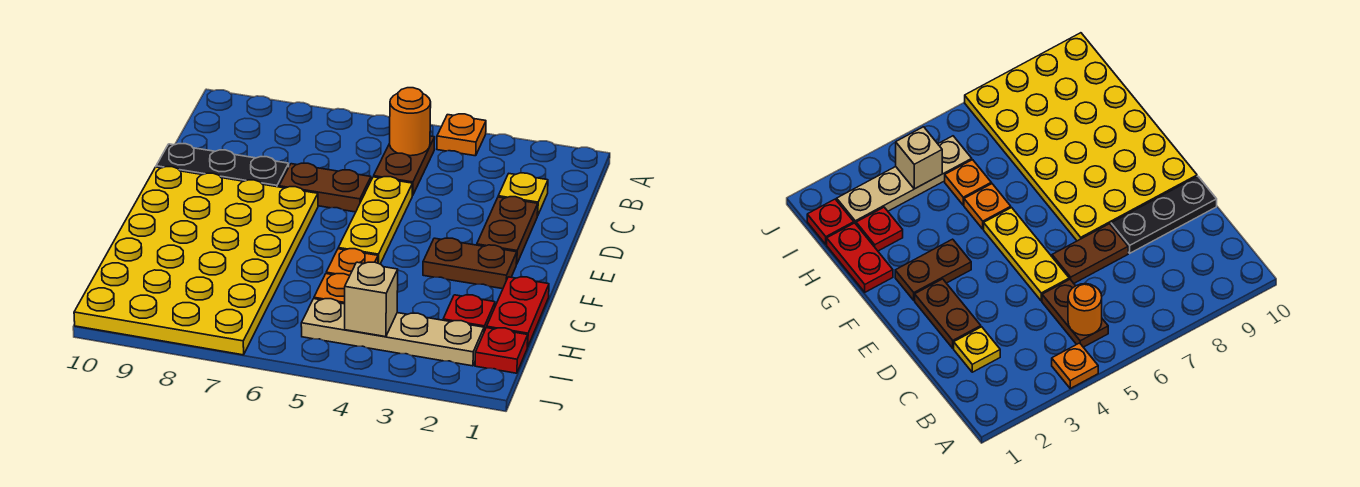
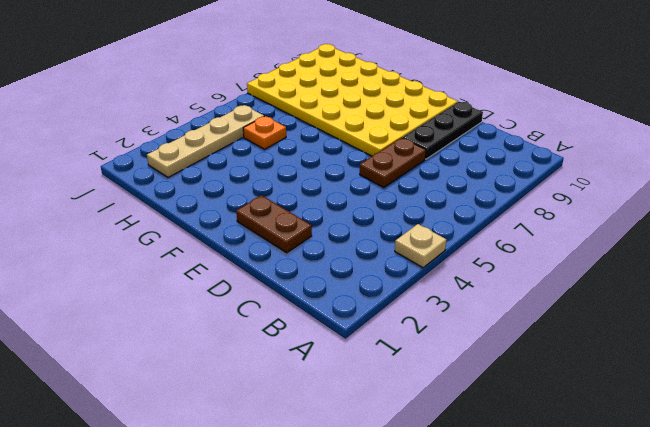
tan 1x1 plate [395,224,446,268] -> orange 1x1 plate [437,114,486,156]
none -> brown 1x2 plate [374,136,435,195]
none -> yellow 1x1 plate [498,173,548,216]
none -> yellow 1x3 plate [338,177,413,264]

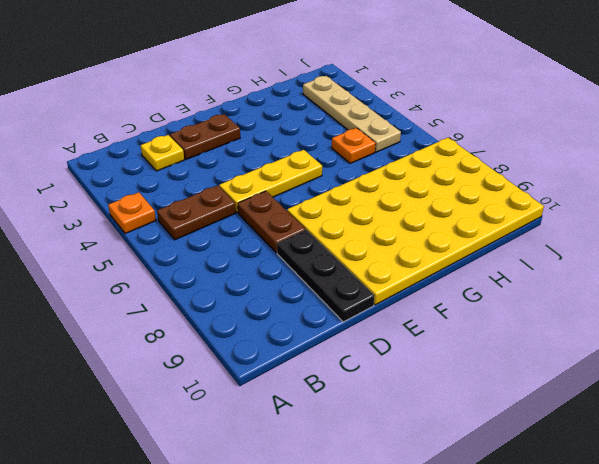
none -> brown 1x2 plate [423,238,517,289]
none -> red 1x2 plate [487,277,549,347]
none -> orange 1x1 plate [326,249,378,276]

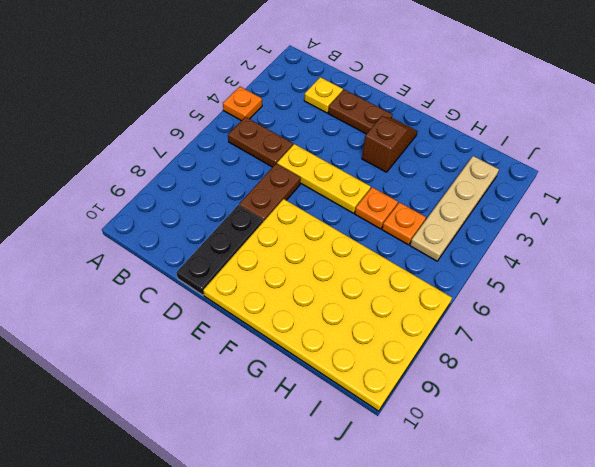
brown 1x2 slope [362,117,417,172] -> brown 1x2 plate [423,238,517,289]
none -> red 1x2 plate [487,277,549,347]
none -> red 1x1 plate [443,295,495,331]
none -> red 1x1 plate [475,328,528,373]

